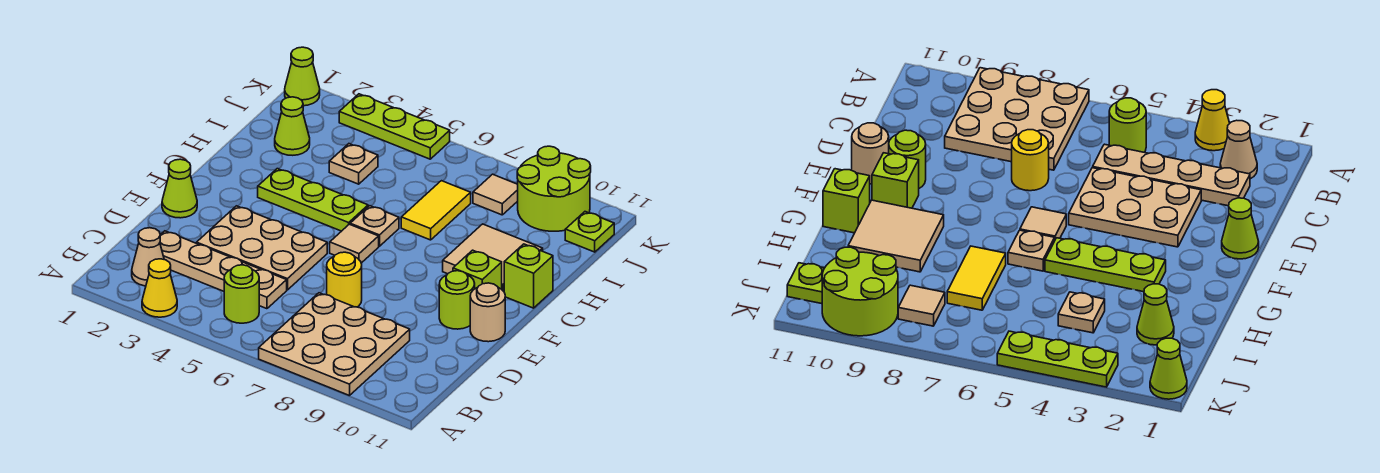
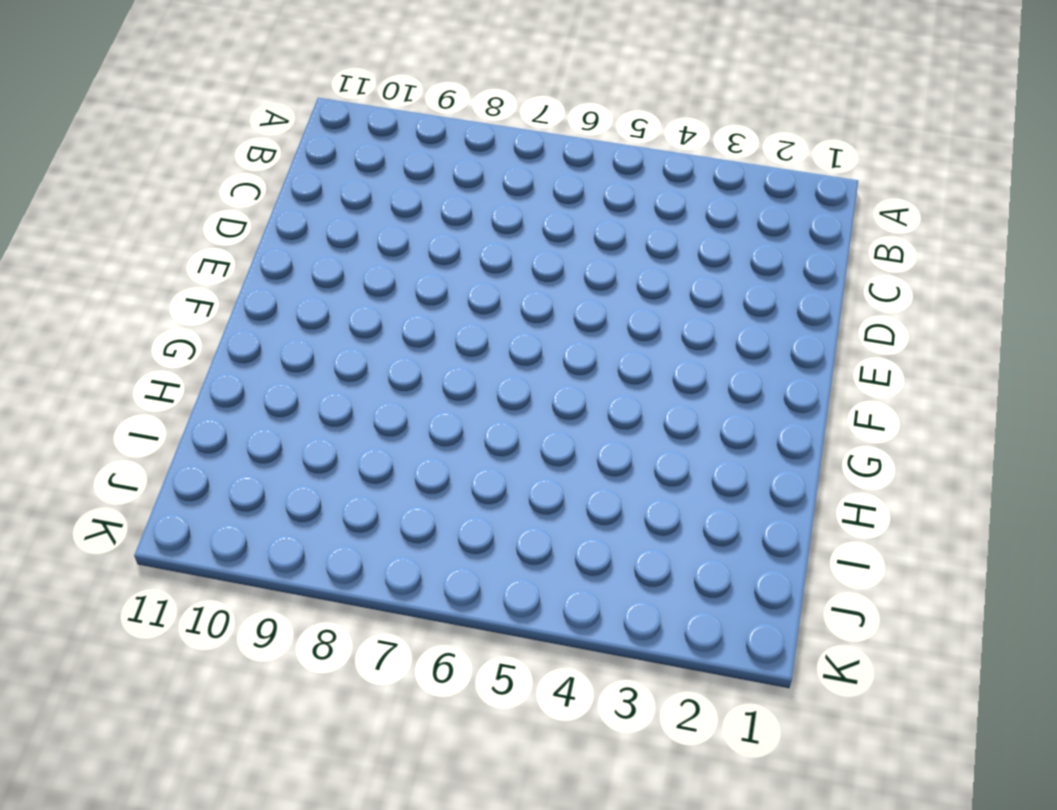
none -> yellow 1x1 cone [142,259,177,317]
none -> tan 3x3 plate [259,293,410,396]
none -> tan 1x1 cone [132,228,164,286]

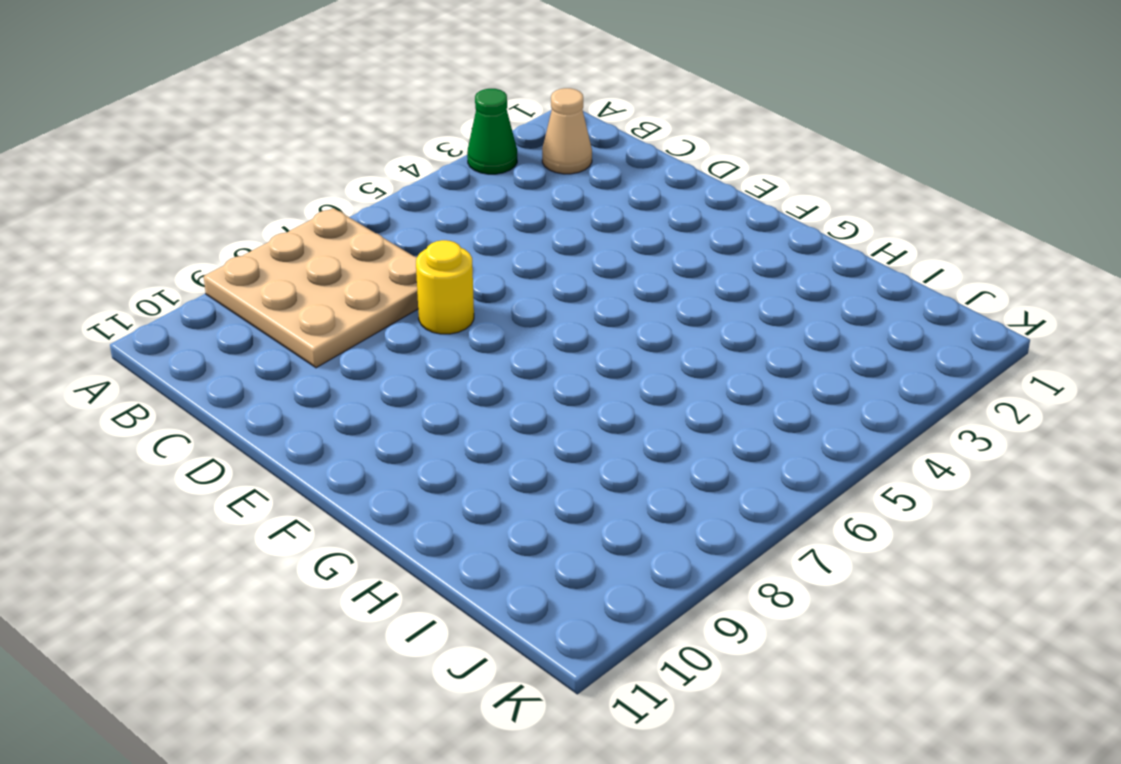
green 1x1 cone [467,89,517,174] -> yellow 1x1 cone [142,259,177,317]
none -> lime 1x1 round brick [224,265,259,323]
none -> tan 1x4 plate [160,231,287,309]
none -> tan 2x3 plate [197,206,327,290]

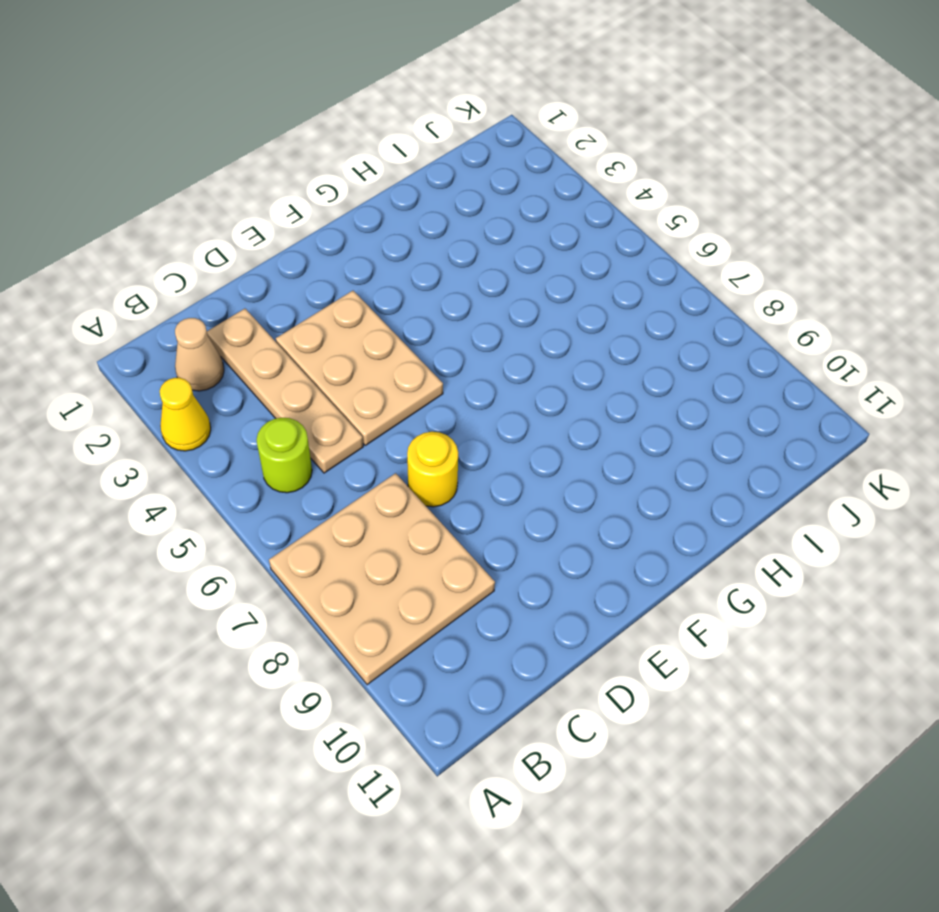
none -> lime 1x1 cone [162,159,197,218]
none -> lime 1x1 round brick [439,271,475,329]
none -> tan 1x1 round brick [470,283,505,342]

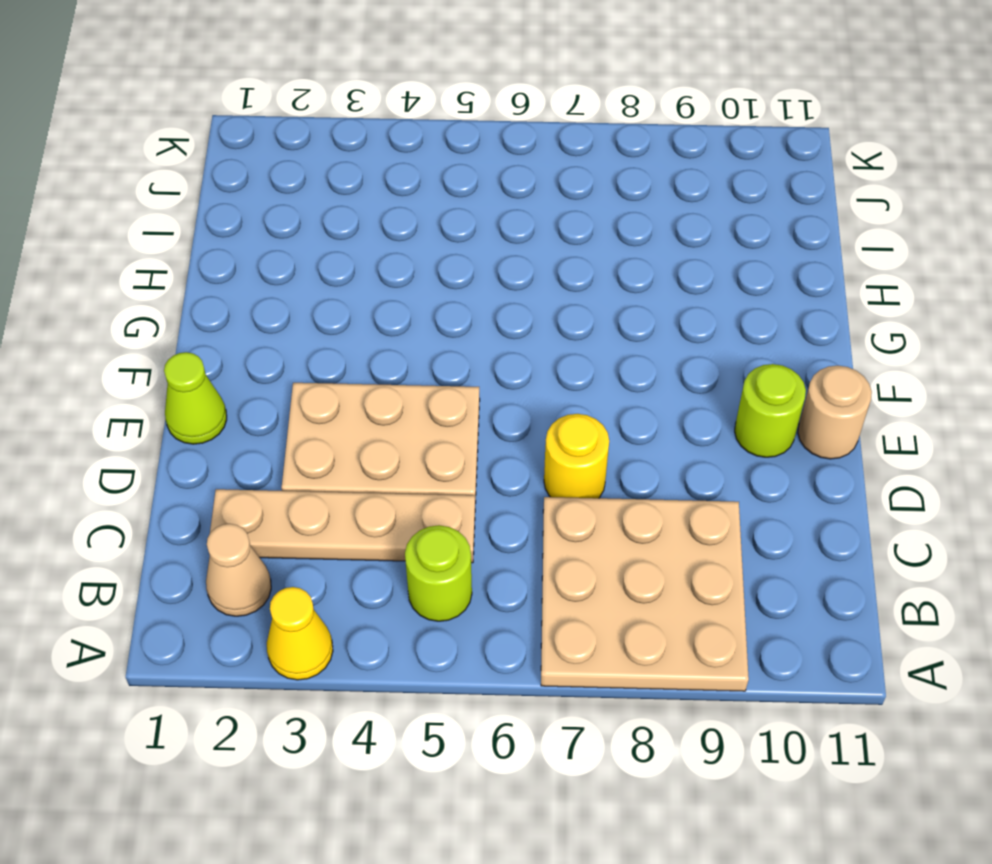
none -> tan 1x1 tile [330,224,379,263]
none -> lime 1x1 brick [453,250,502,289]
none -> lime 1x3 plate [258,169,368,231]

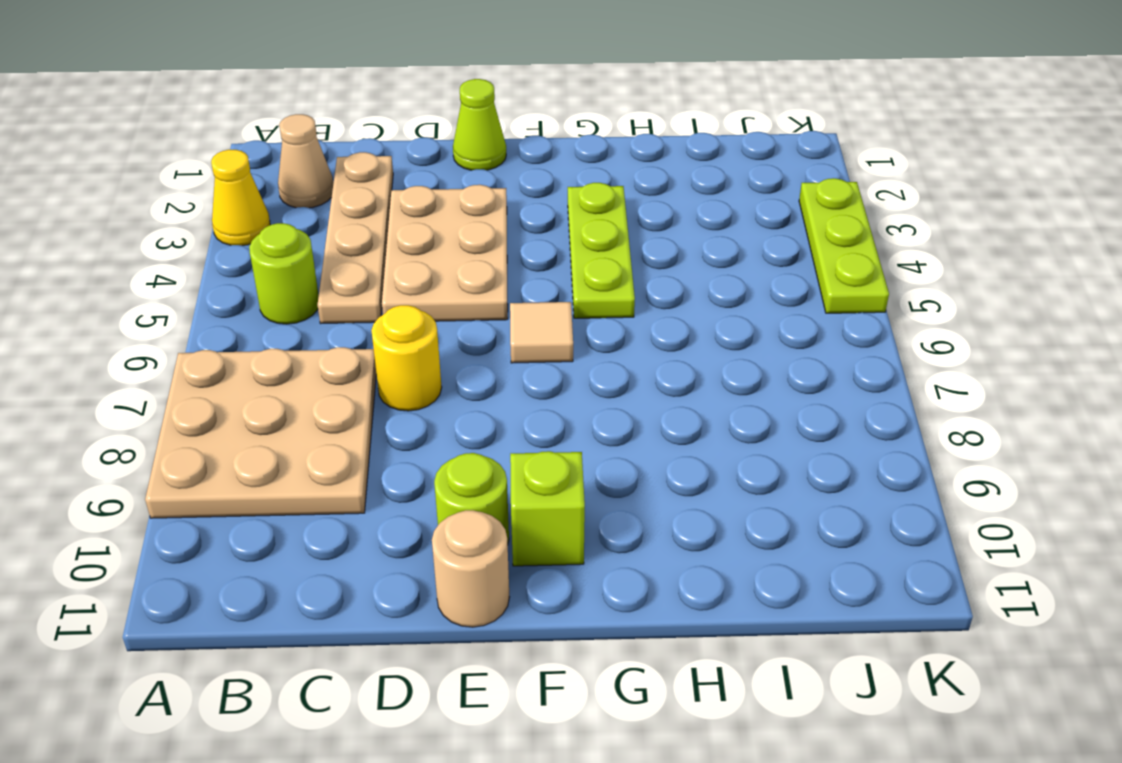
none -> tan 1x1 plate [350,206,399,246]
none -> tan 2x2 tile [443,224,543,291]
none -> lime 1x1 brick [504,244,553,308]

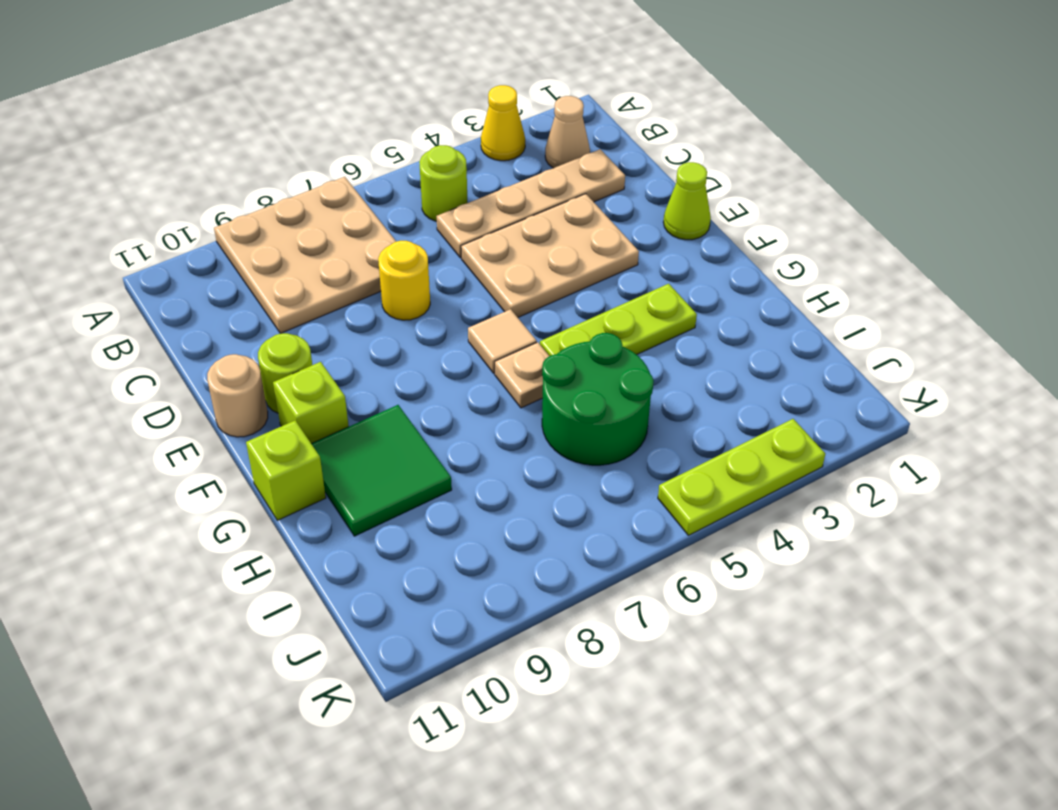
green 2x2 tile [311,405,452,536] -> tan 2x2 tile [443,224,543,291]
green 2x2 round brick [542,333,654,465] -> none
none -> yellow 1x2 tile [401,181,471,240]
none -> lime 1x1 cone [275,97,310,155]
none -> tan 1x1 plate [329,144,378,184]

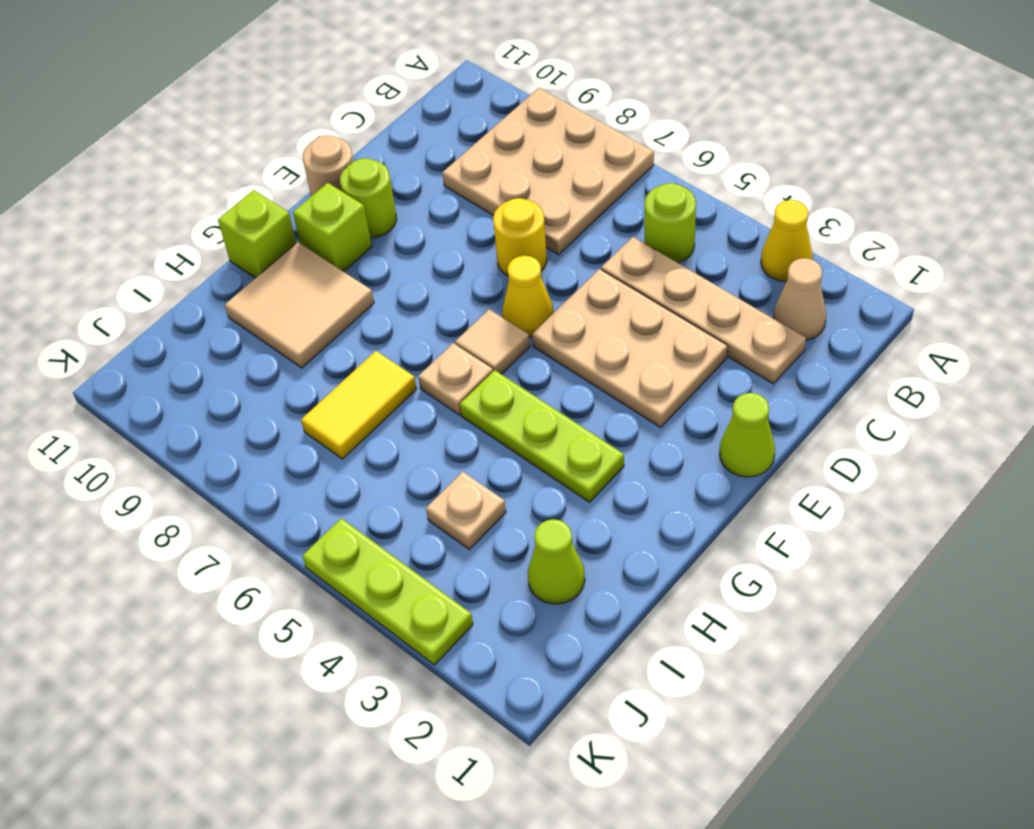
yellow 1x1 cone [502,256,553,337] -> none
none -> tan 1x1 tile [473,174,518,215]
none -> lime 2x2 round brick [517,146,591,231]
none -> lime 1x1 plate [565,212,614,252]

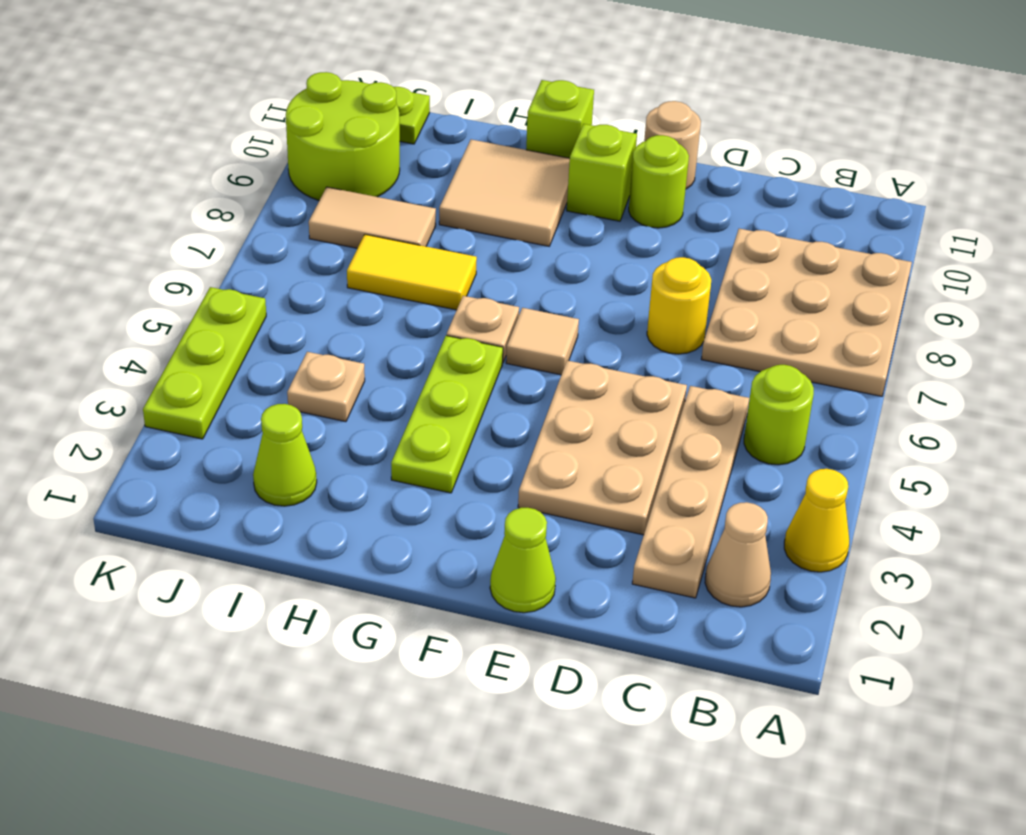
tan 1x2 tile [309,187,436,248] -> tan 1x1 tile [473,174,518,215]
none -> lime 1x1 cone [285,47,320,106]

